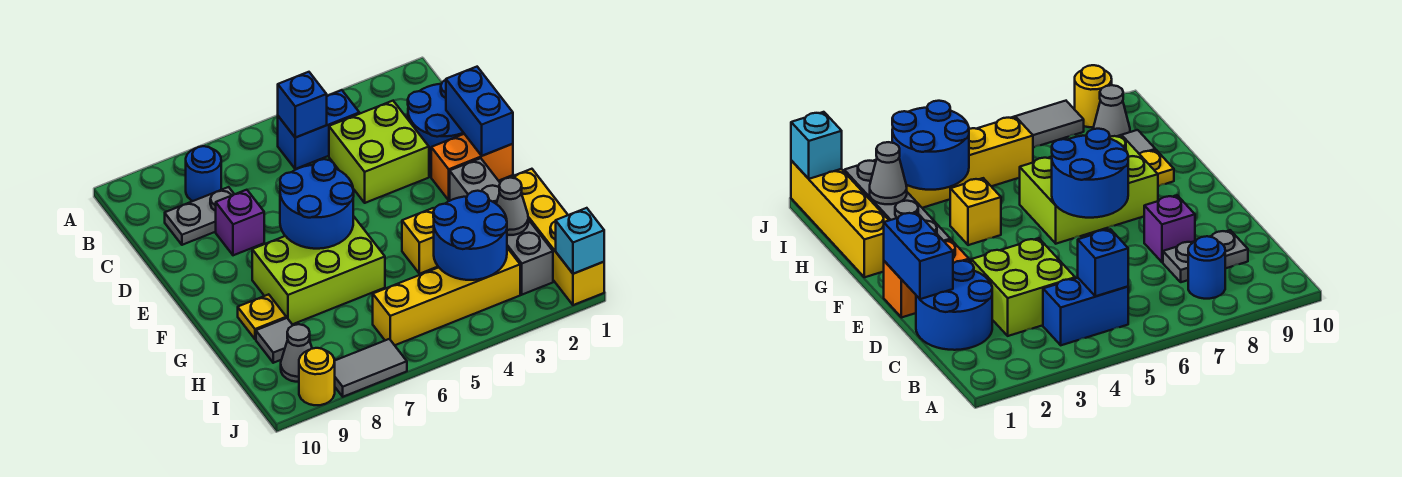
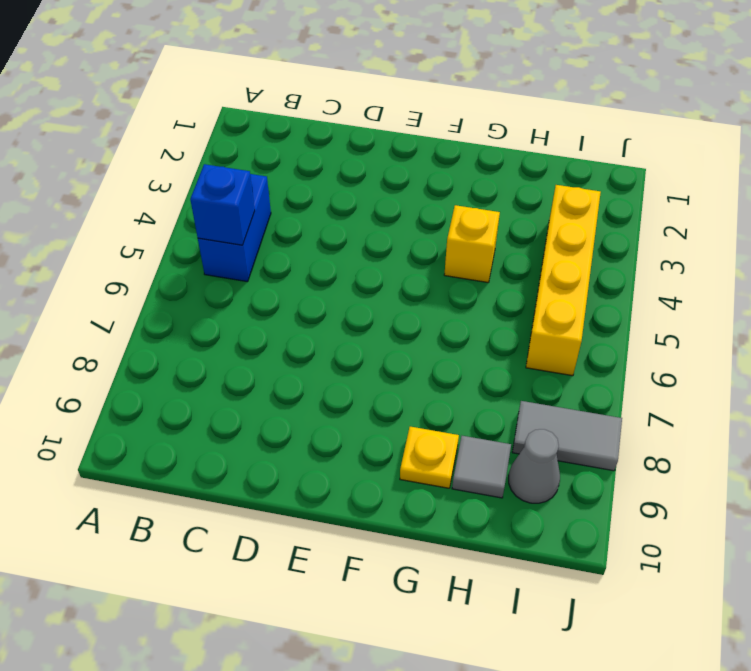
grey 1x2 tile [512,401,622,471] -> grey 1x2 tile turned to [334,339,407,397]
none -> blue 1x1 round brick [186,146,221,201]
none -> blue 2x2 round brick [408,80,464,165]
none -> lime 2x2 brick [329,101,429,203]

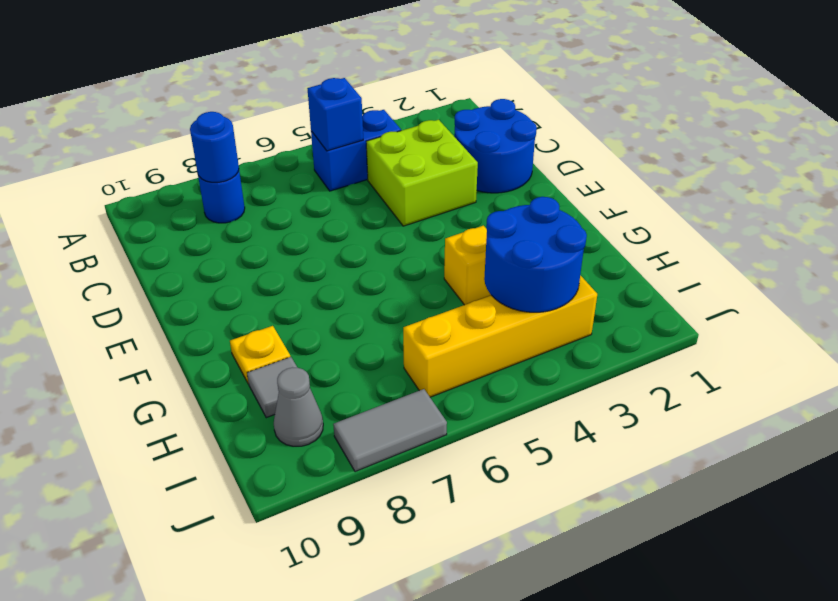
blue 1x1 round brick [190,112,239,182] -> none
none -> grey 1x2 plate [165,187,234,245]
none -> purple 1x1 brick [216,190,264,255]
none -> orange 1x2 brick [431,134,513,200]

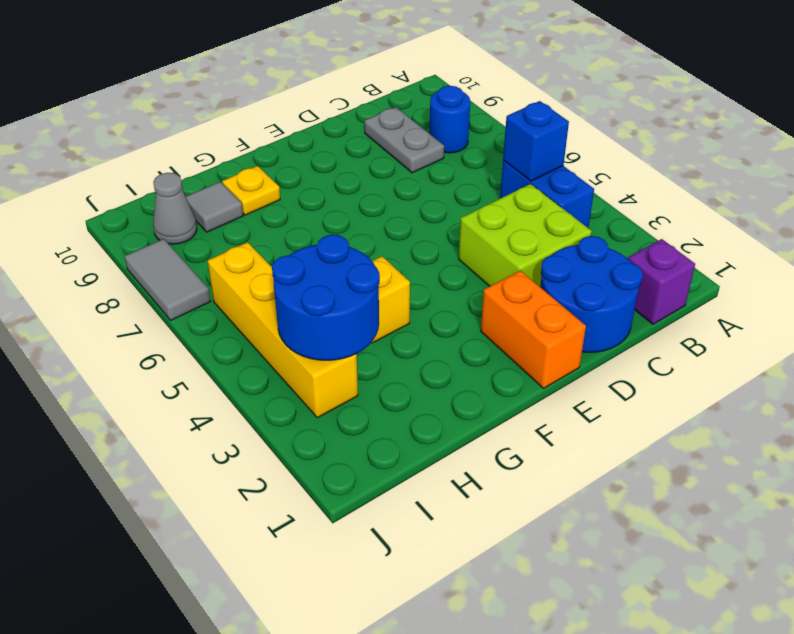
purple 1x1 brick [628,239,695,324] -> purple 1x1 brick moved to [216,190,264,255]
none -> grey 1x4 brick [450,158,553,295]
none -> lime 2x3 brick [252,216,385,324]
none -> yellow 1x4 brick [510,169,604,305]

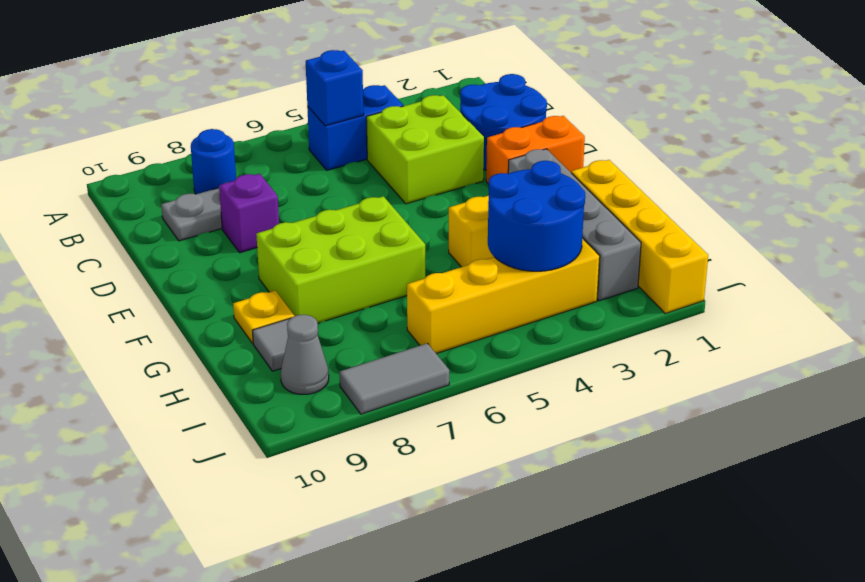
none -> yellow 1x1 round brick [299,348,335,405]
none -> blue 1x2 brick [446,67,513,156]
none -> blue 2x2 round brick [280,159,354,249]

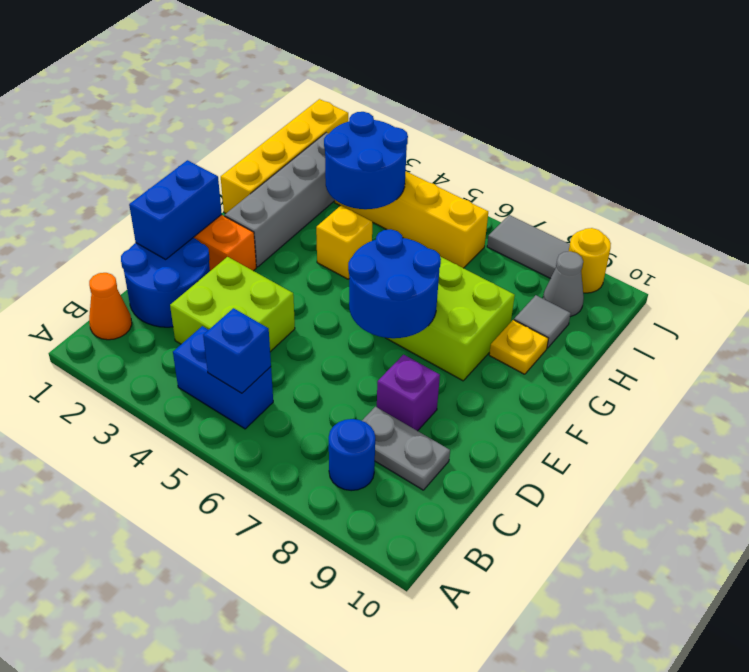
orange 1x1 cone [89,273,132,340] -> none
none -> grey 1x1 cone [496,178,528,235]
none -> cyan 1x1 brick [556,208,604,274]

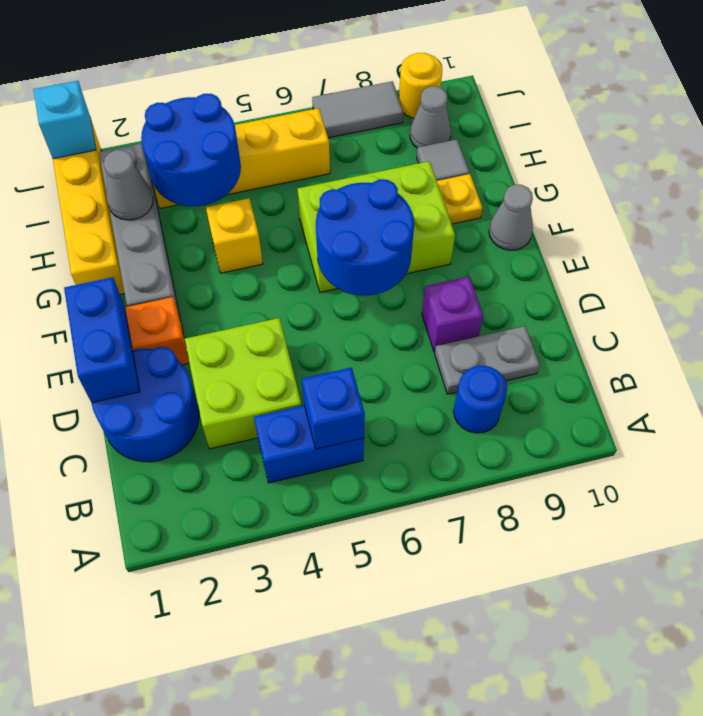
grey 1x1 cone [489,185,533,250] -> none

